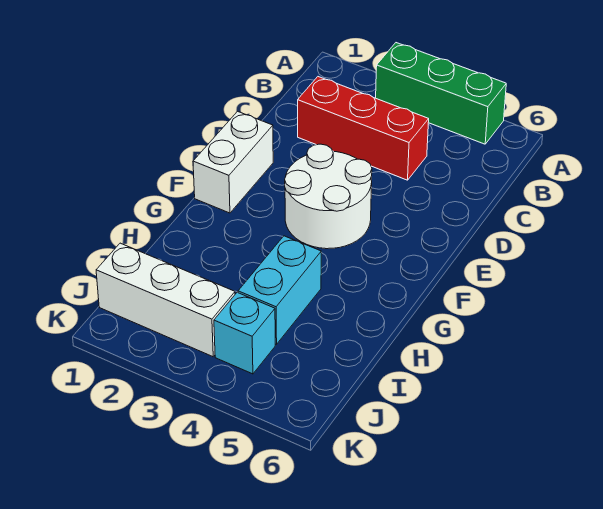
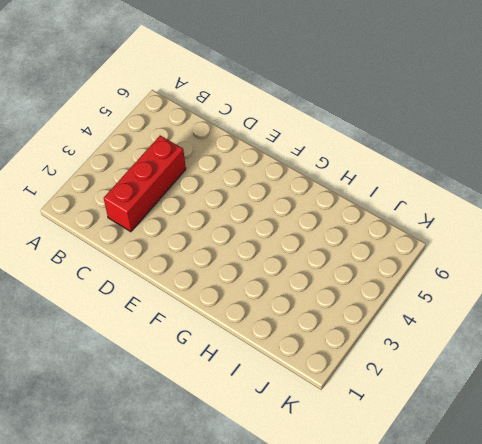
none -> green 1x3 brick [376,43,506,144]
none -> white 1x2 brick [193,111,273,213]

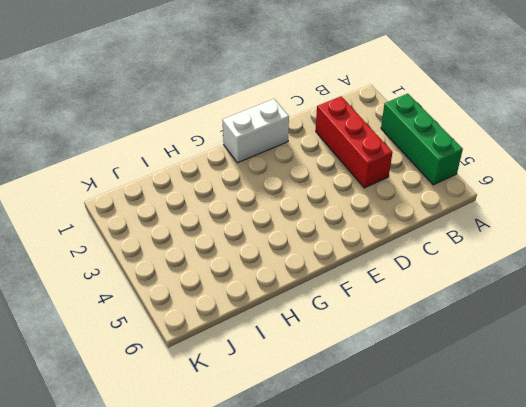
none -> white 2x2 round brick [285,144,372,249]
none -> cyan 1x2 brick [238,236,321,344]

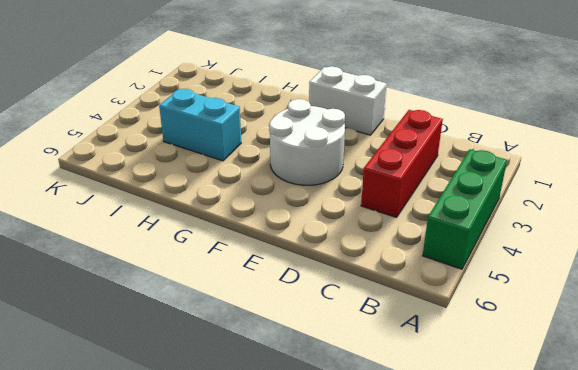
none -> white 1x3 brick [96,243,235,357]
none -> cyan 1x1 brick [214,292,275,374]

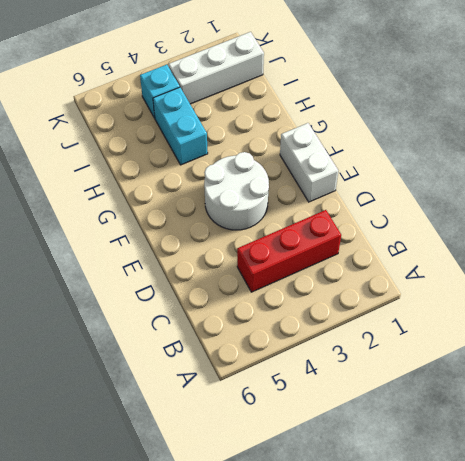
none -> green 1x3 brick [376,43,506,144]

